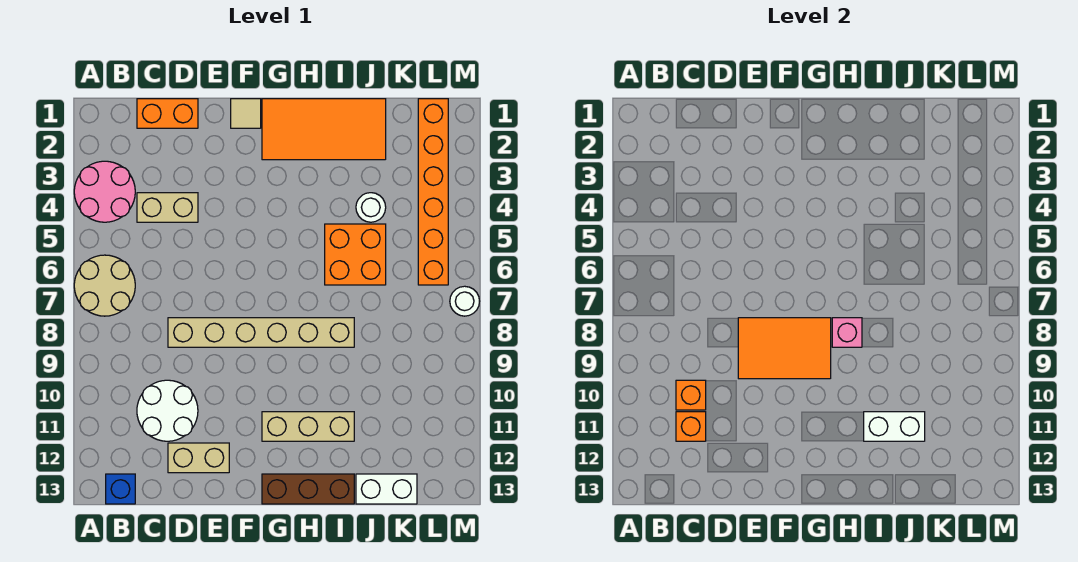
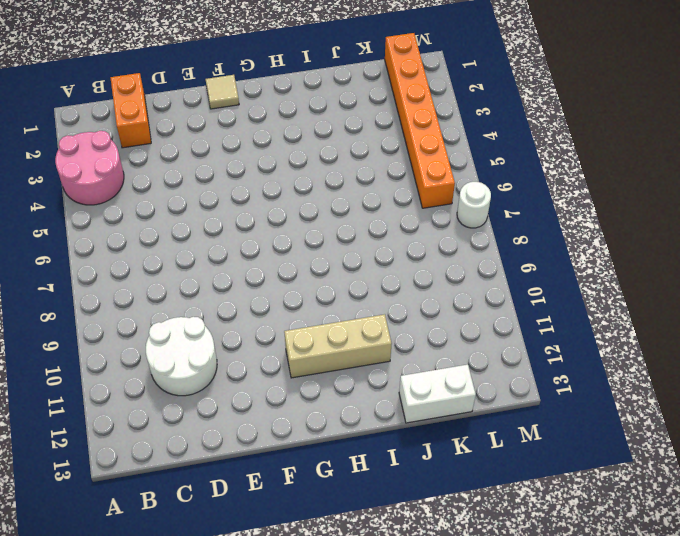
orange 1x2 brick [111,73,151,148] -> orange 1x2 brick turned to [137,99,198,128]
none -> tan 2x2 round brick [74,255,135,316]
none -> blue 1x1 brick [106,474,135,504]
none -> tan 1x2 brick [137,193,198,222]

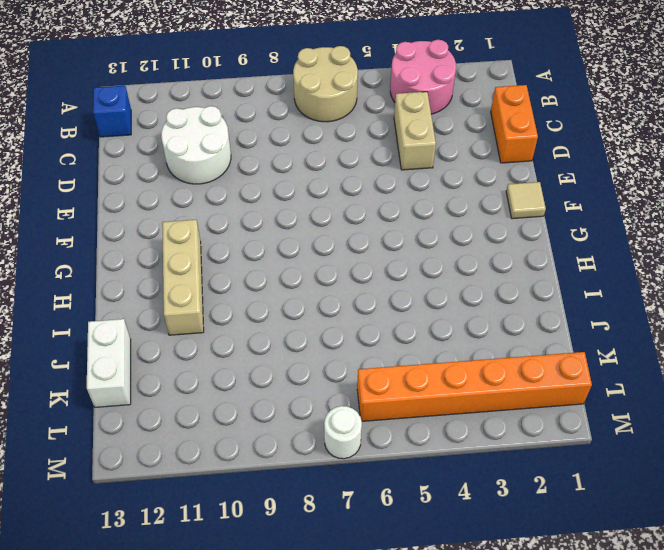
none -> tan 1x6 brick [168,318,354,347]
none -> tan 1x2 brick [168,443,229,473]
none -> orange 2x4 tile [262,99,386,160]

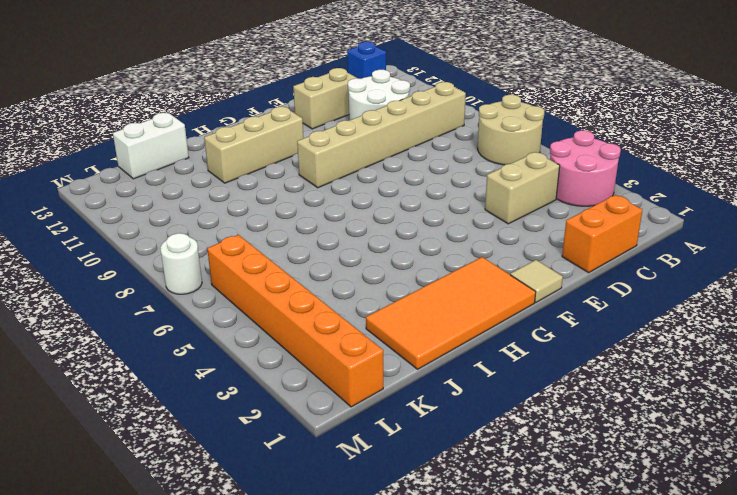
tan 1x6 brick [297,82,466,188] -> tan 1x6 brick moved to [168,318,354,347]
none -> brown 1x3 brick [262,474,354,504]
none -> orange 2x2 brick [325,224,386,285]
none -> white 1x1 round brick [356,193,386,222]

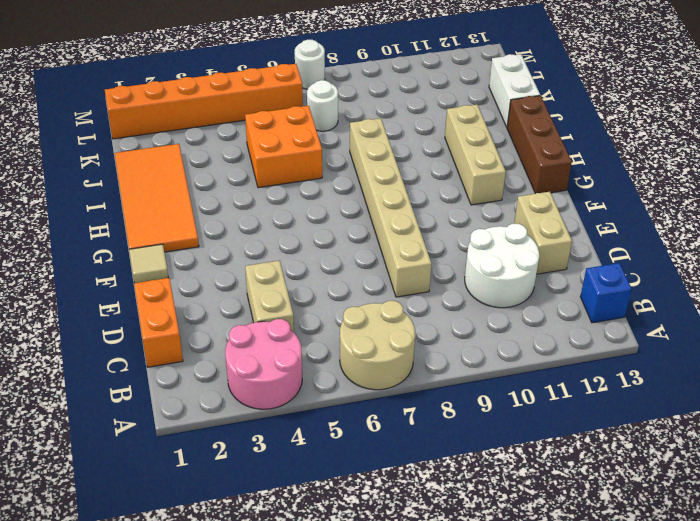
white 1x1 round brick [307,80,338,131] -> white 1x1 round brick moved to [356,193,386,222]
none -> orange 1x1 brick [676,380,706,410]
none -> orange 1x1 brick [676,412,706,441]
none -> orange 2x3 tile [738,318,831,379]

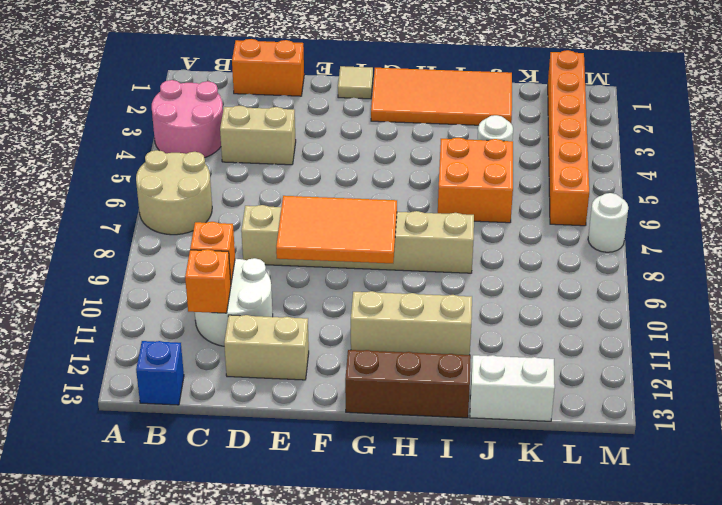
none -> pink 1x1 brick [832,318,862,347]
none -> white 1x2 brick [864,412,925,441]

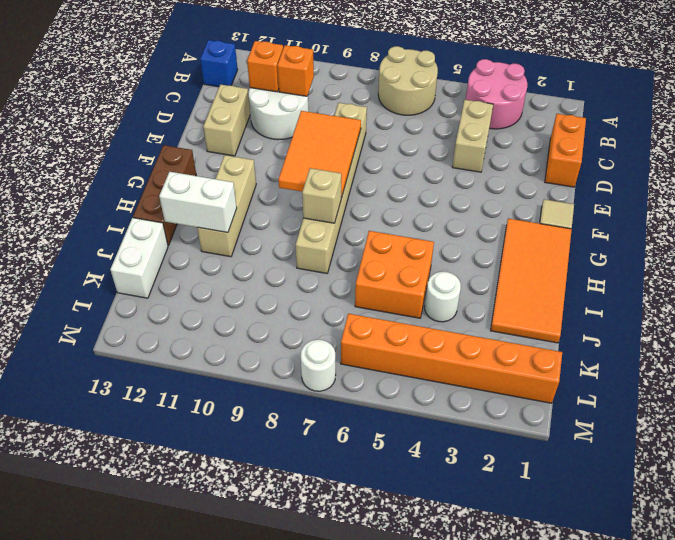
tan 1x1 brick [302,168,341,223] -> pink 1x1 brick [832,318,862,347]
white 1x2 brick [159,172,237,233] -> white 1x2 brick turned to [864,412,925,441]

